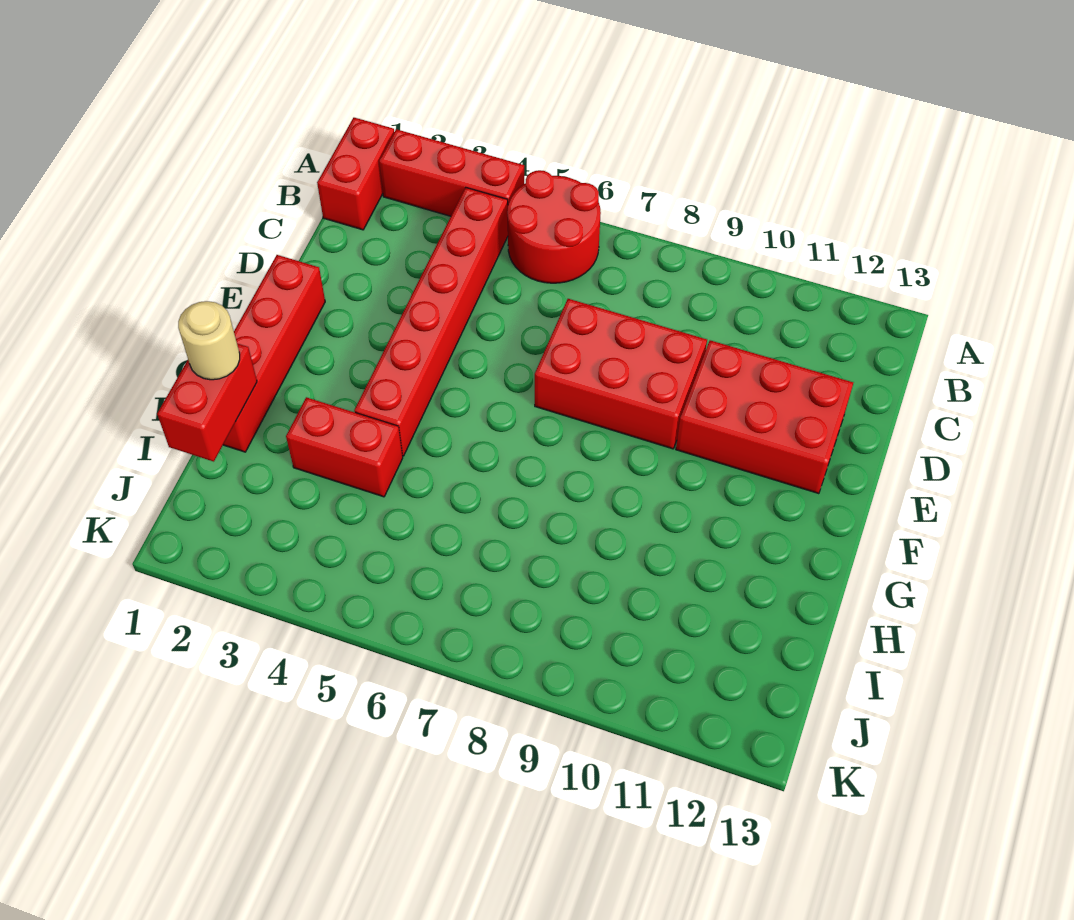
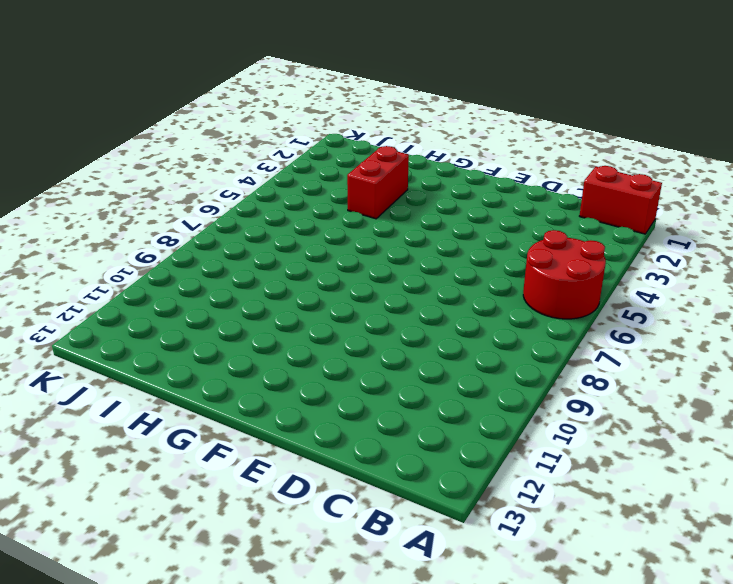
none -> red 1x3 brick [379,129,524,216]
none -> red 1x6 brick [354,188,508,456]

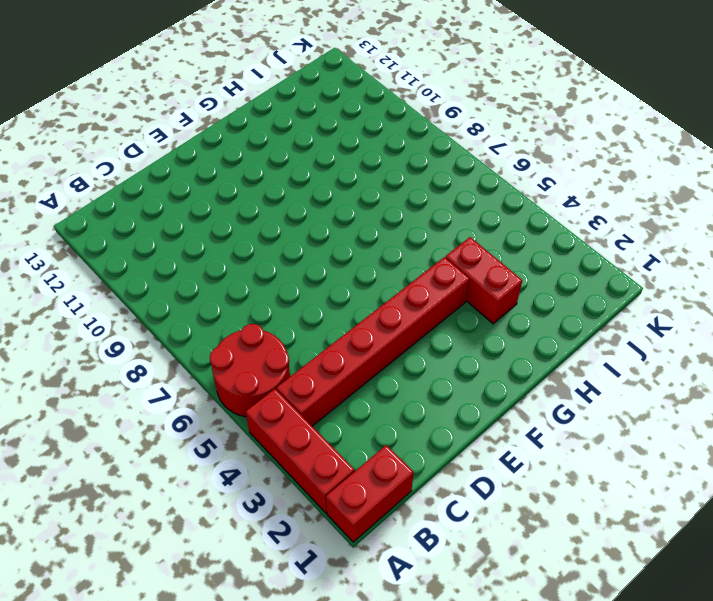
none -> red 2x3 brick [535,299,707,449]
none -> red 2x3 brick [676,340,853,494]

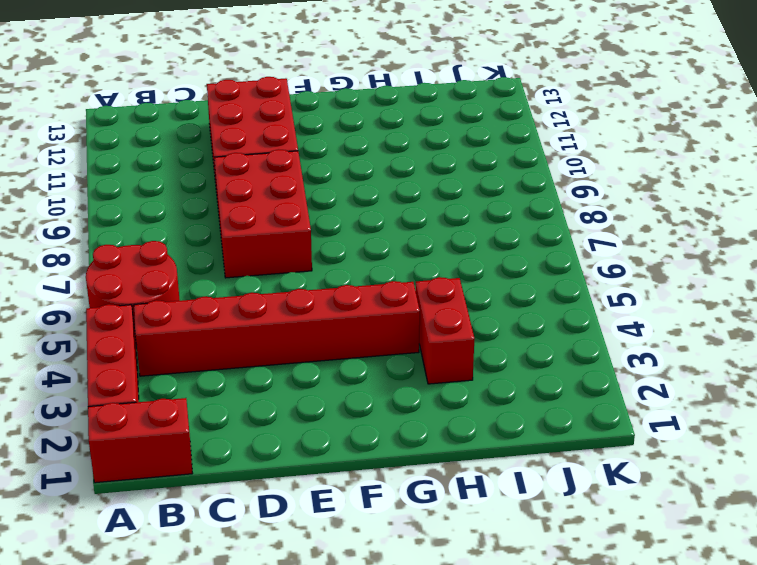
none -> red 1x4 brick [223,255,325,452]
none -> red 1x2 brick [157,344,257,462]

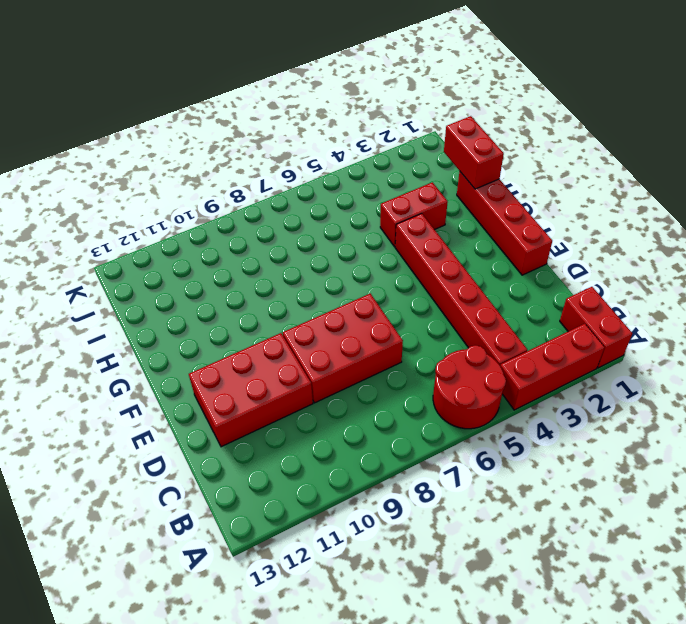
none -> tan 1x1 round brick [178,301,240,380]

